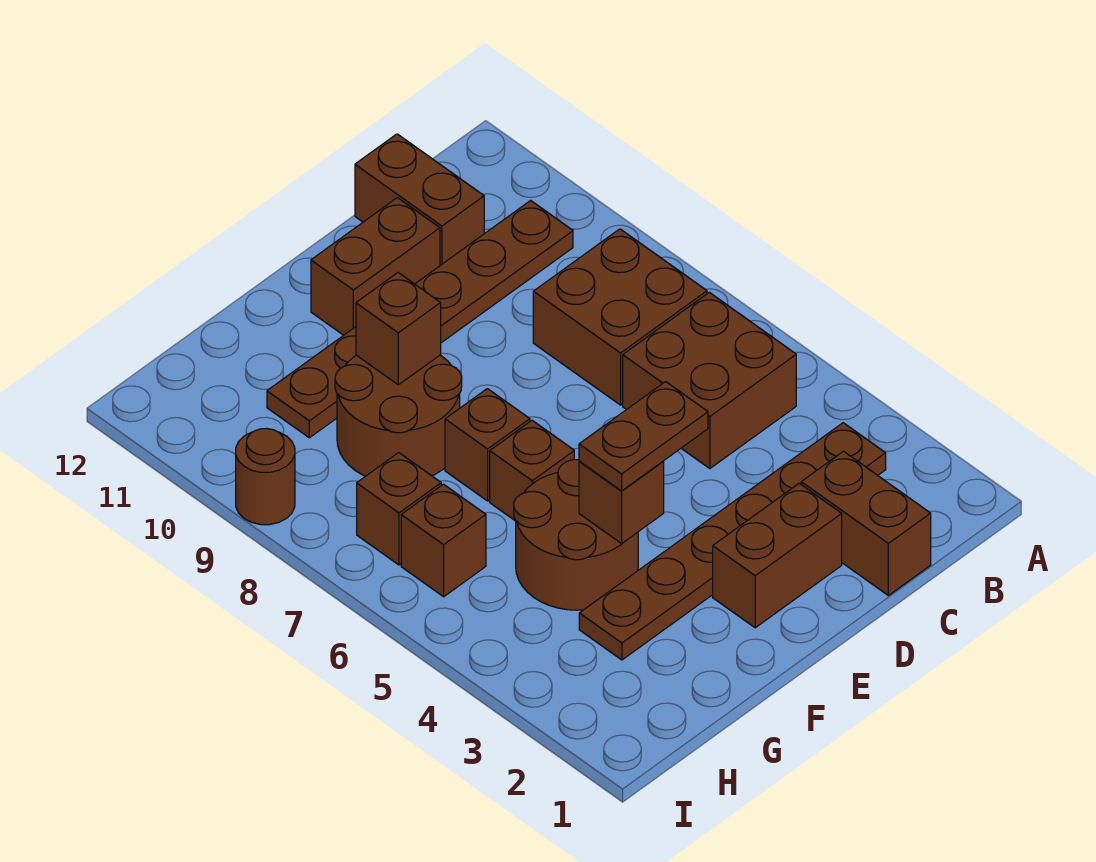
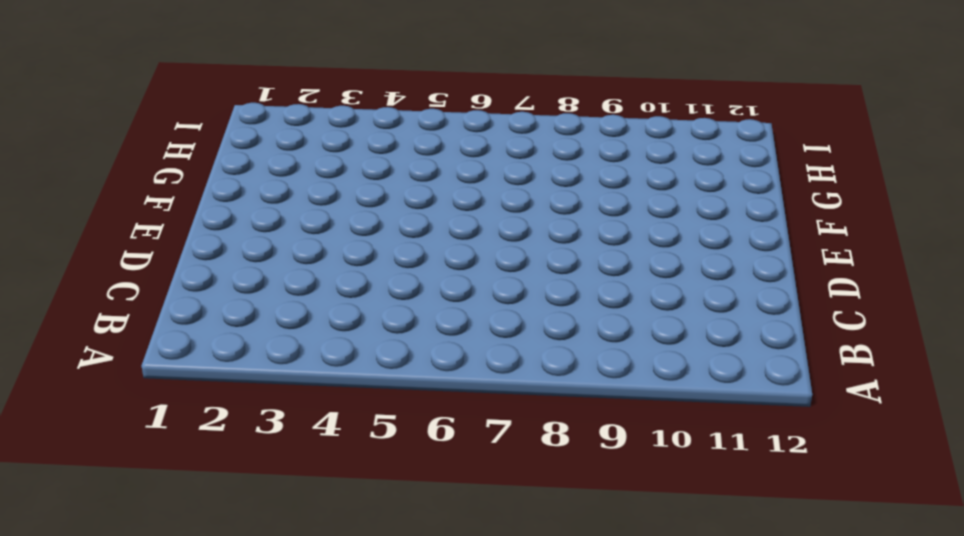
none -> brown 1x6 plate [579,423,886,660]
none -> brown 2x2 brick [623,292,796,469]
none -> brown 2x2 brick [533,229,707,405]

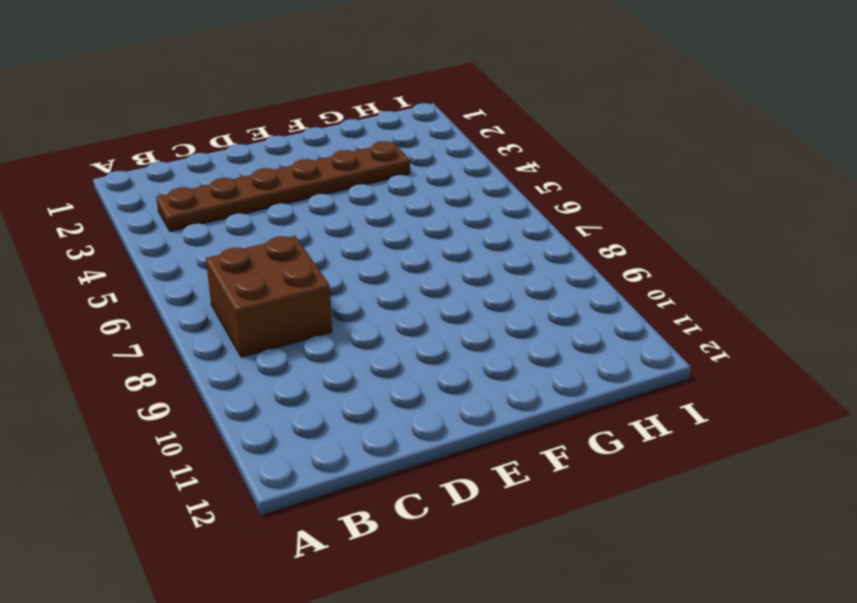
none -> brown 2x2 brick [623,292,796,469]
none -> brown 1x6 plate [267,201,573,438]
none -> brown 1x2 brick [801,451,931,595]

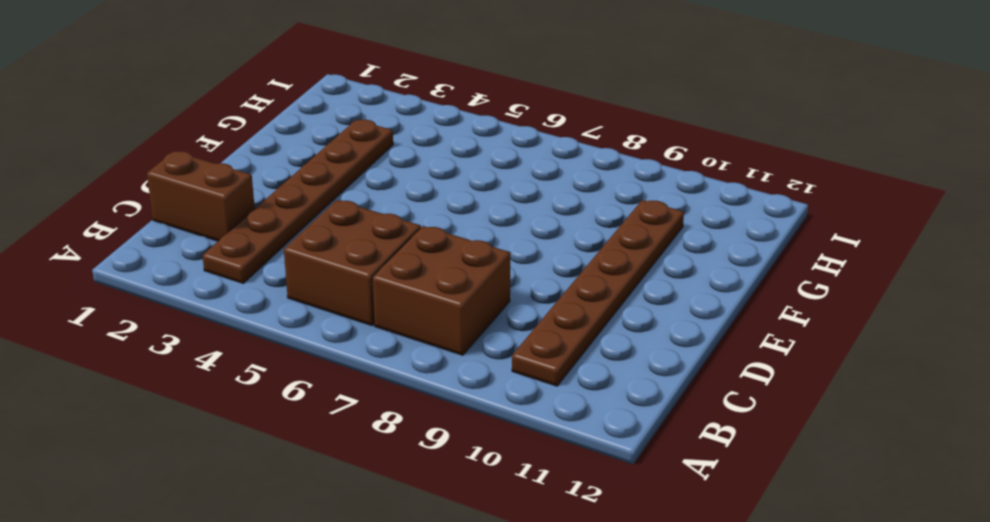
none -> brown 1x2 brick [355,134,484,265]
none -> brown 1x2 brick [713,483,842,628]
none -> brown 1x2 brick [311,198,440,335]

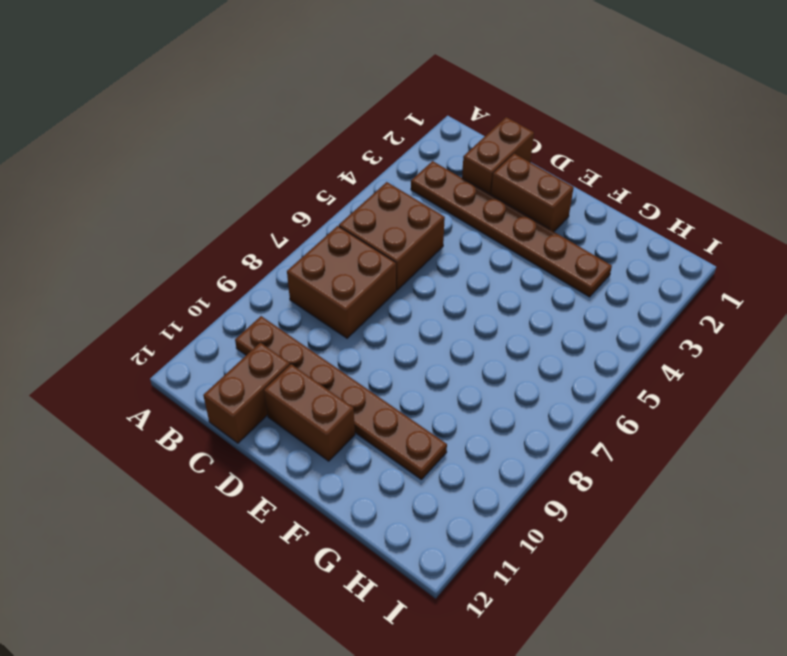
none -> brown 2x2 round brick [514,460,638,610]
none -> brown 1x1 brick [490,421,574,521]
none -> brown 1x1 brick [445,389,530,501]

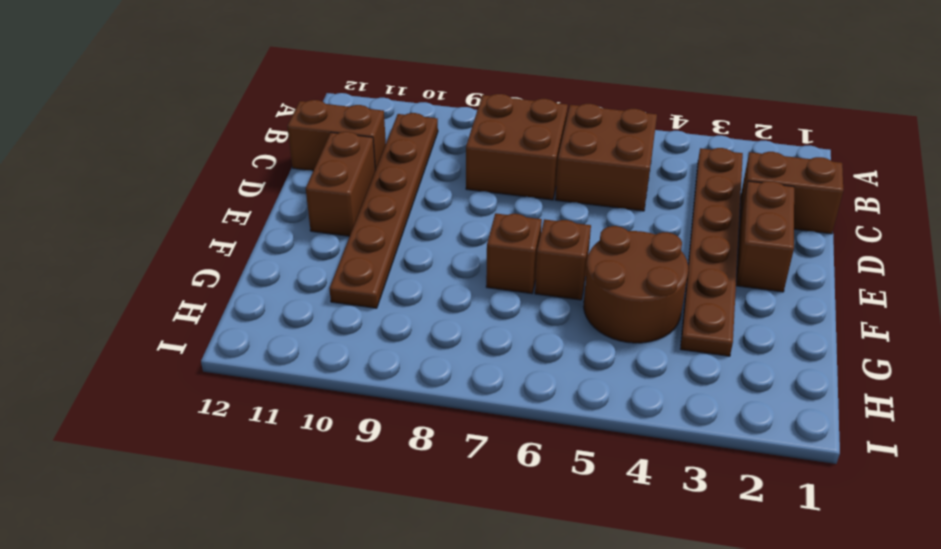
none -> brown 2x2 round brick [335,355,462,476]
none -> brown 1x1 brick [401,484,486,597]
none -> brown 1x1 brick [357,453,441,565]

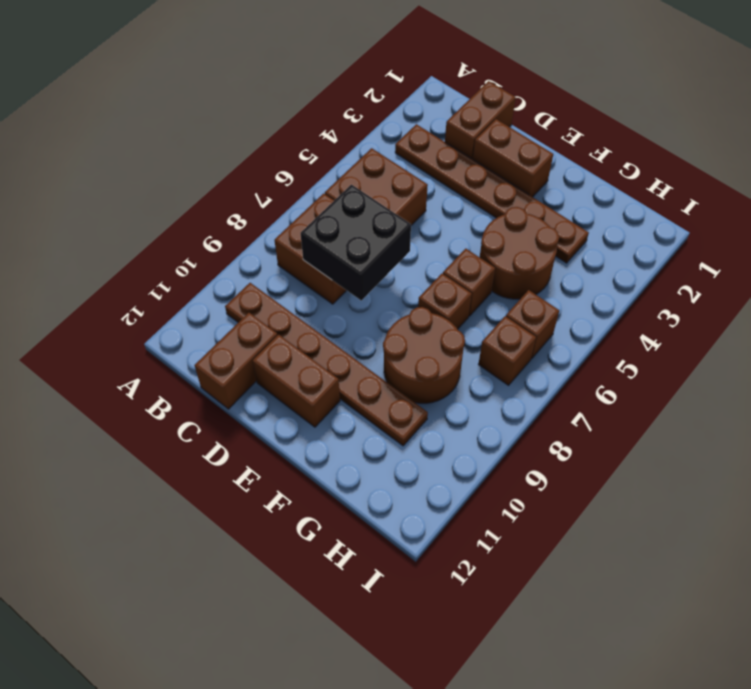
black 2x2 brick [300,185,411,300] -> none
none -> brown 1x1 round brick [236,428,295,525]
none -> brown 1x1 brick [579,461,664,544]
none -> brown 1x1 brick [356,273,441,385]

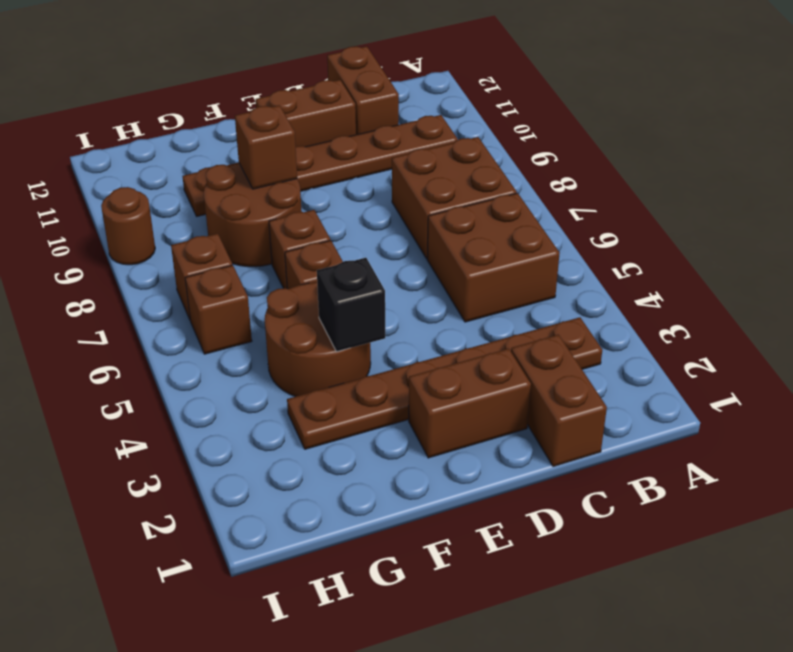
black 1x1 brick [317,258,385,352] -> brown 1x1 brick [579,461,664,544]
none -> brown 1x2 plate [579,382,708,491]

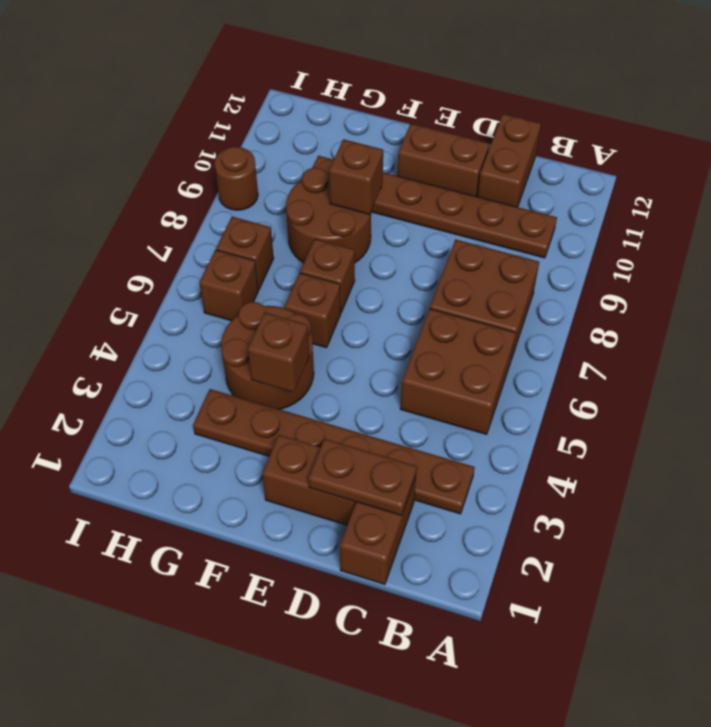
brown 1x2 plate [308,439,417,516] -> brown 1x2 plate moved to [579,382,708,491]

